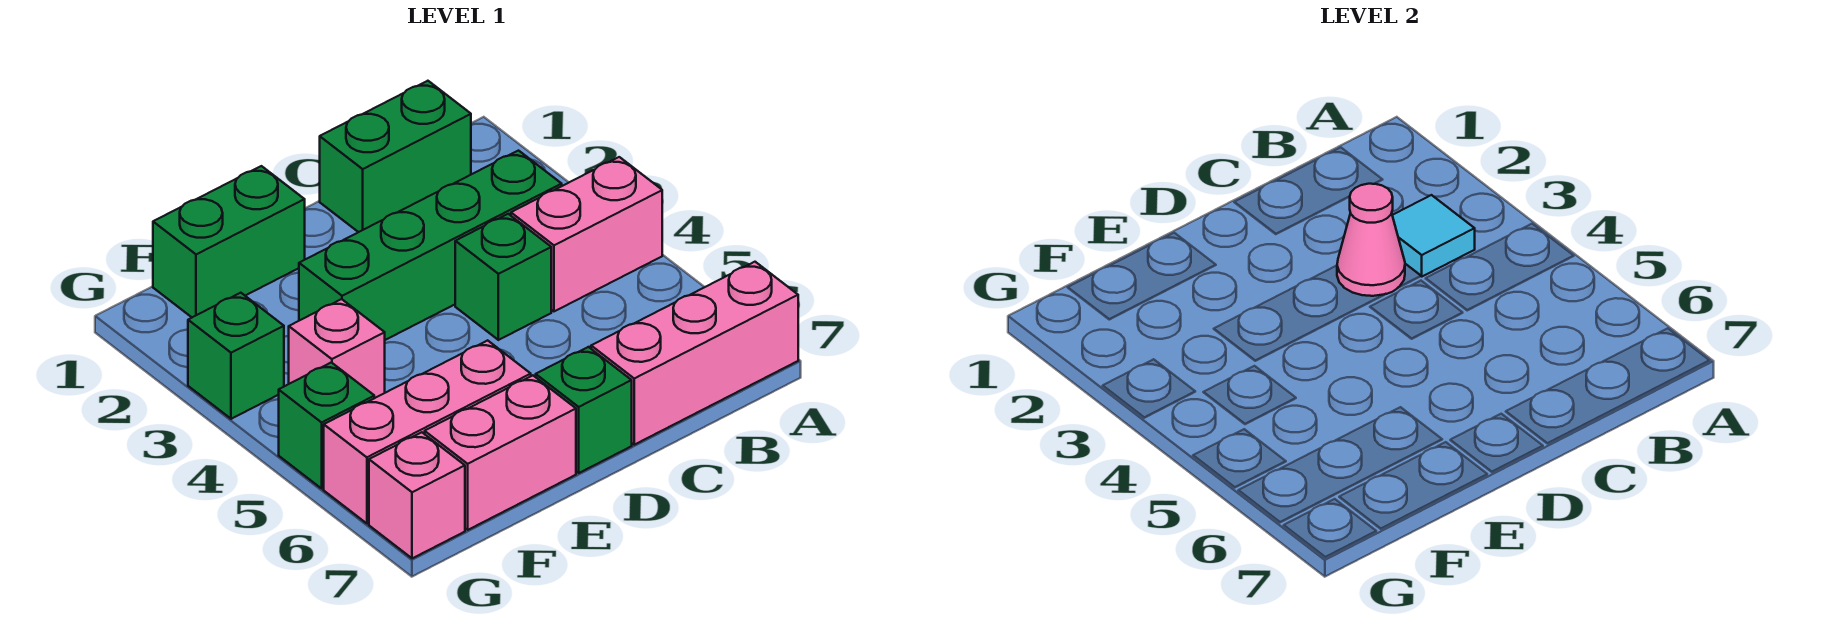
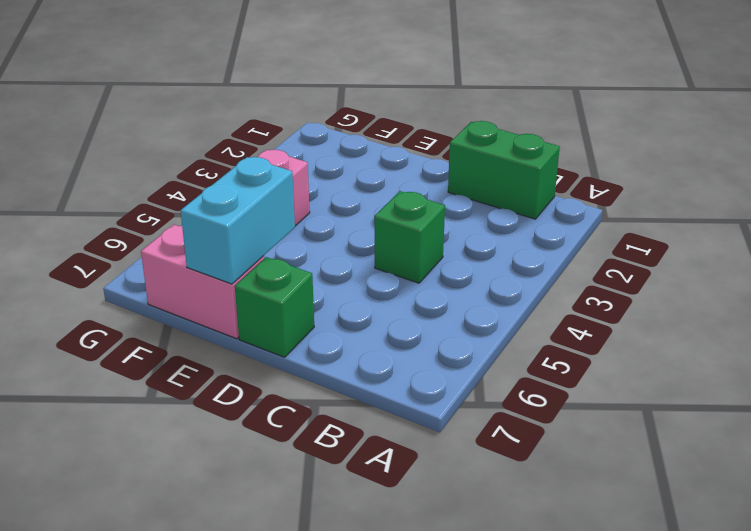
cyan 1x2 brick [181,157,295,284] -> none
none -> pink 1x2 brick [511,157,662,311]
none -> pink 1x3 brick [591,262,798,445]
none -> green 1x4 brick [299,151,562,340]

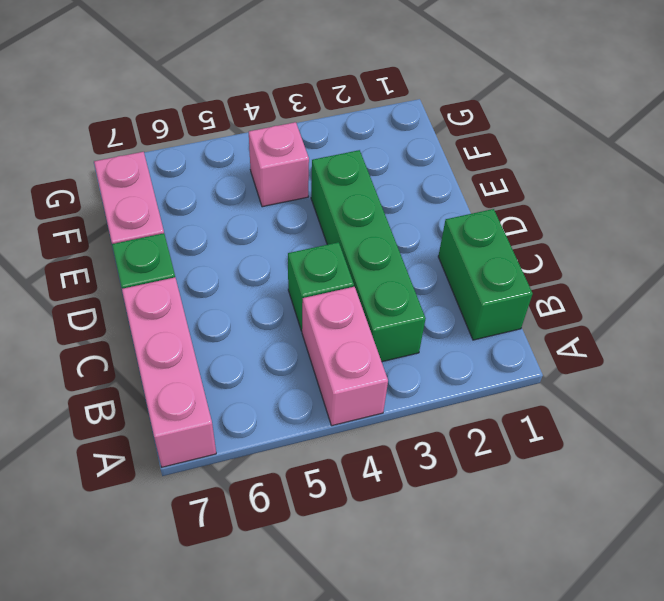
none -> green 1x2 brick [153,166,305,317]
none -> pink 1x3 brick [324,340,531,523]
none -> green 1x1 brick [188,293,284,419]

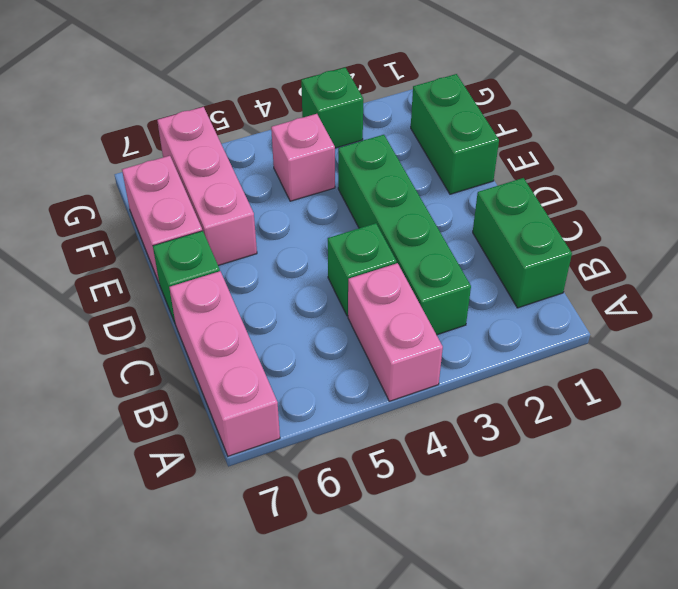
none -> green 1x1 brick [279,362,374,488]
none -> pink 1x1 brick [369,432,465,558]
none -> cyan 1x1 tile [1392,195,1475,276]

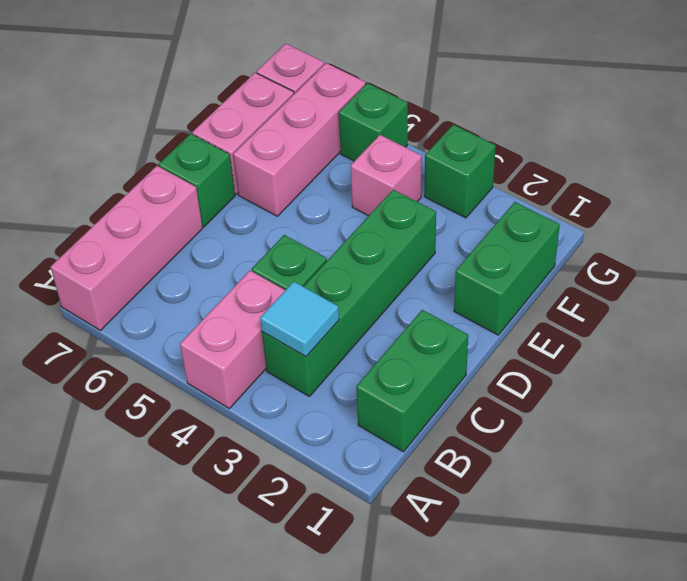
none -> pink 1x1 cone [1337,184,1405,296]

